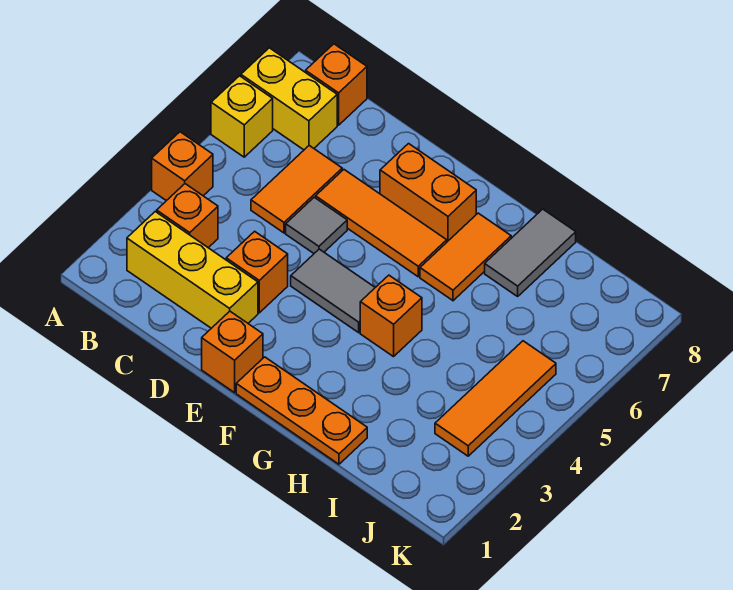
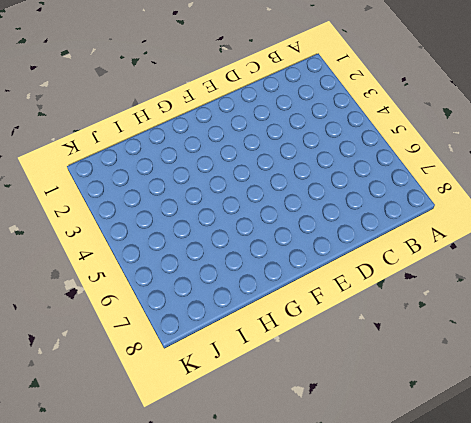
none -> orange 1x1 brick [152,132,213,201]
none -> yellow 1x1 brick [211,76,273,157]
none -> yellow 1x2 brick [241,48,337,150]

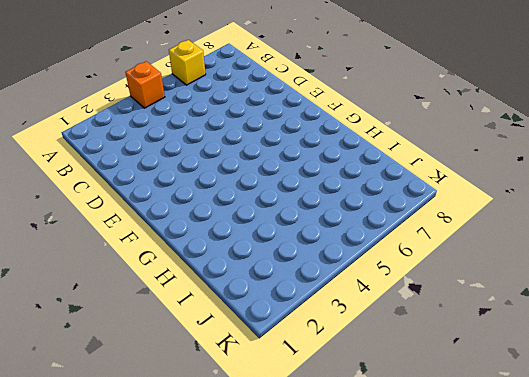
none -> yellow 1x2 brick [241,48,337,150]
none -> yellow 1x3 brick [127,212,258,328]
none -> orange 1x1 brick [157,184,218,248]

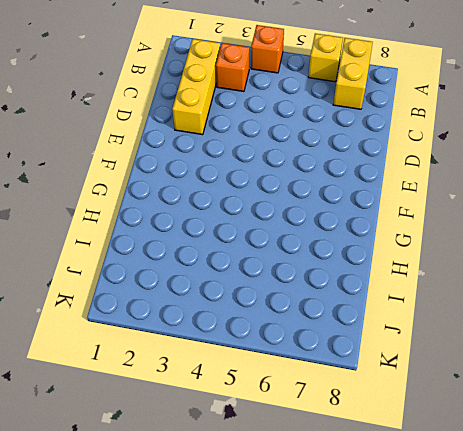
none -> orange 1x1 brick [306,44,367,125]
none -> orange 1x2 tile [251,146,342,233]
none -> orange 1x1 brick [226,231,288,313]

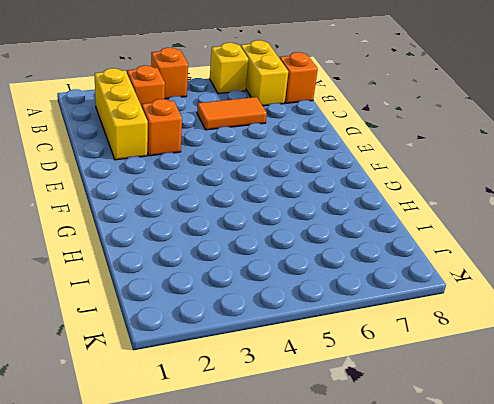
none -> grey 1x1 tile [286,197,347,253]
none -> orange 1x3 tile [316,170,447,277]
none -> orange 1x1 brick [202,311,263,393]

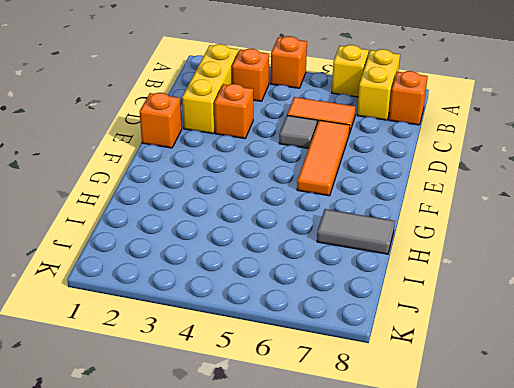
none -> grey 1x2 tile [291,249,375,333]
none -> orange 1x2 brick [380,144,476,242]
none -> orange 1x3 plate [236,357,367,464]

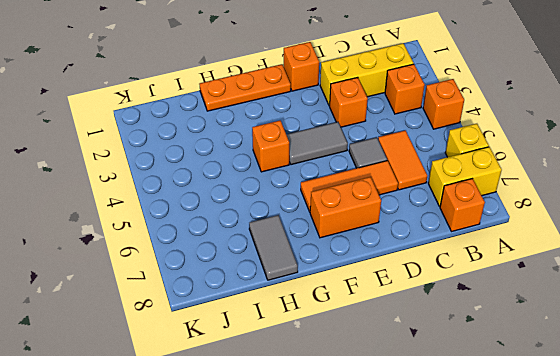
none -> orange 1x2 tile [420,213,511,301]
none -> orange 1x3 tile [435,341,556,456]

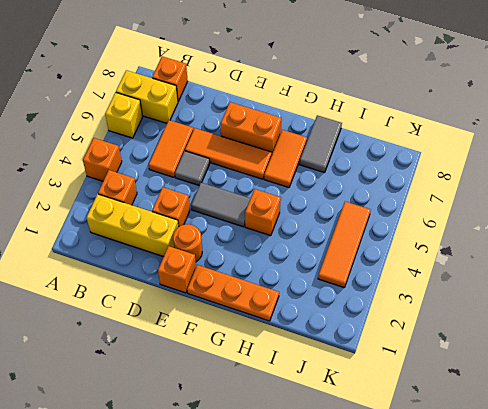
orange 1x1 round brick [173,224,202,262] -> none

